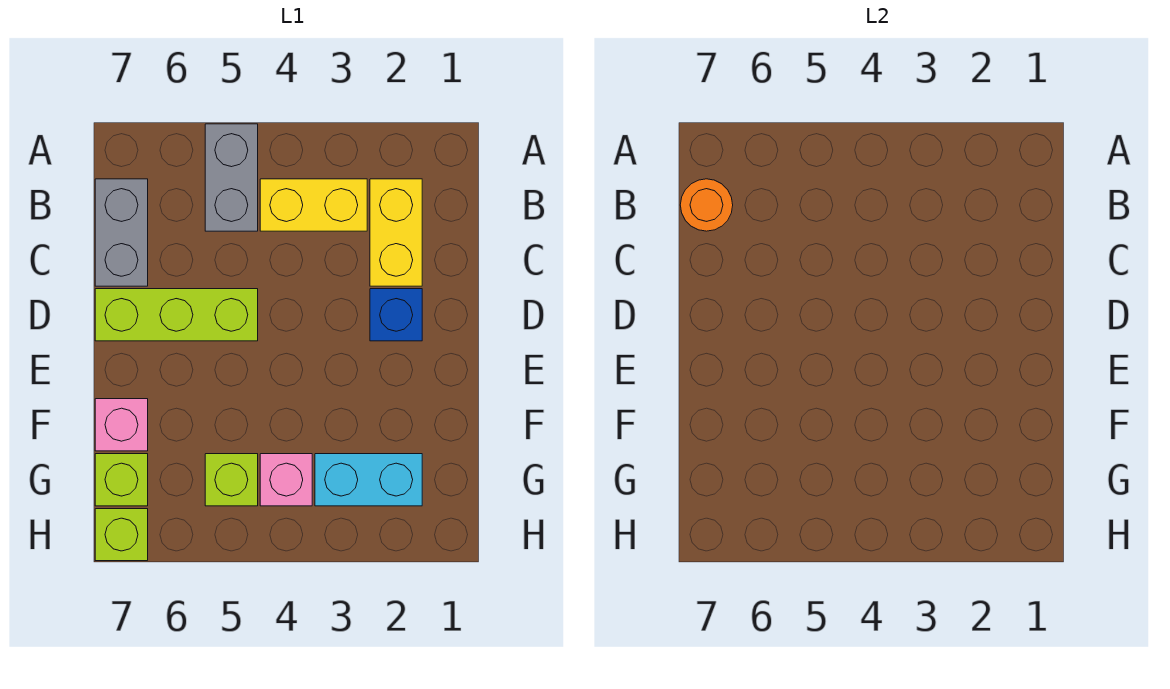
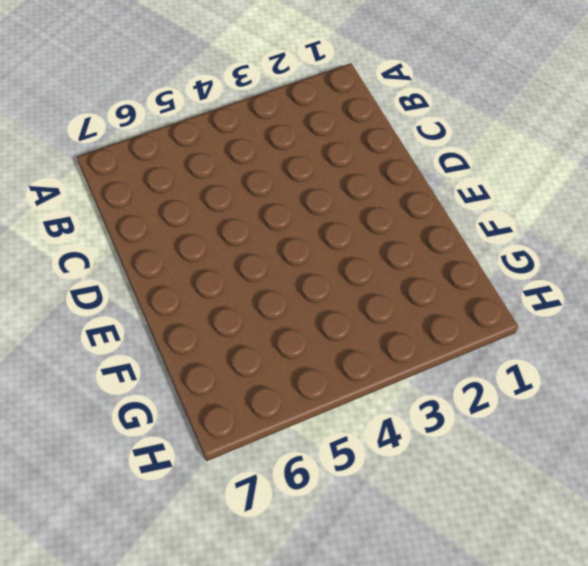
none -> grey 1x2 brick [205,124,258,231]
none -> yellow 1x2 brick [370,179,422,286]
none -> yellow 1x2 brick [260,179,367,231]

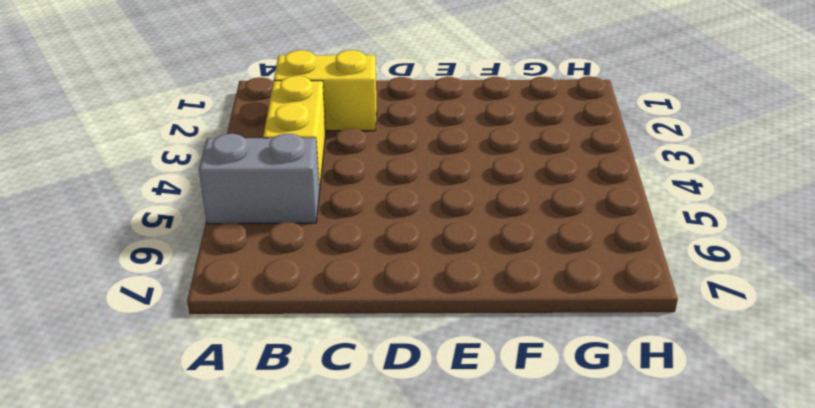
none -> grey 1x2 brick [95,179,148,286]
none -> blue 1x1 brick [370,289,422,341]
none -> lime 1x3 brick [95,289,258,341]

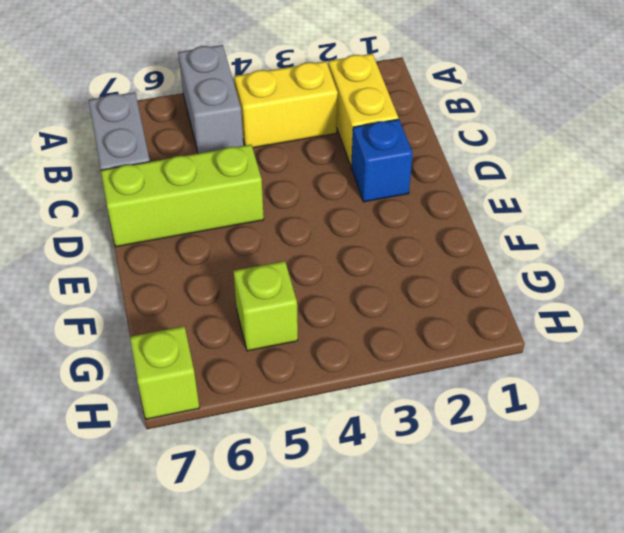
none -> pink 1x1 brick [95,399,148,451]
none -> cyan 1x2 brick [315,454,422,506]
none -> pink 1x1 brick [260,454,312,506]

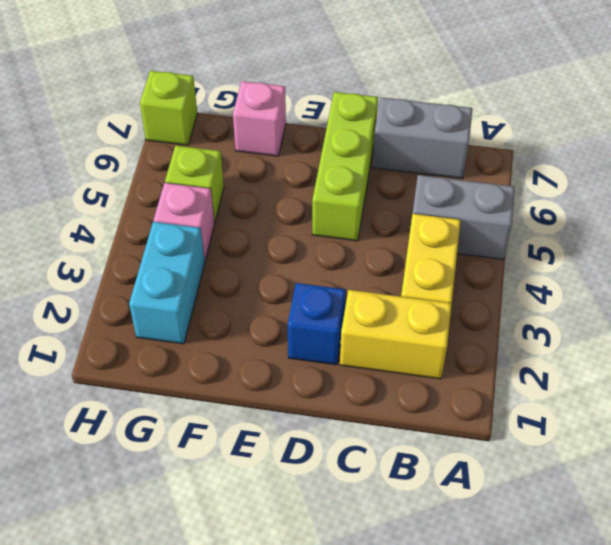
none -> lime 1x1 brick [95,454,148,506]
none -> orange 1x1 round brick [680,179,733,231]

